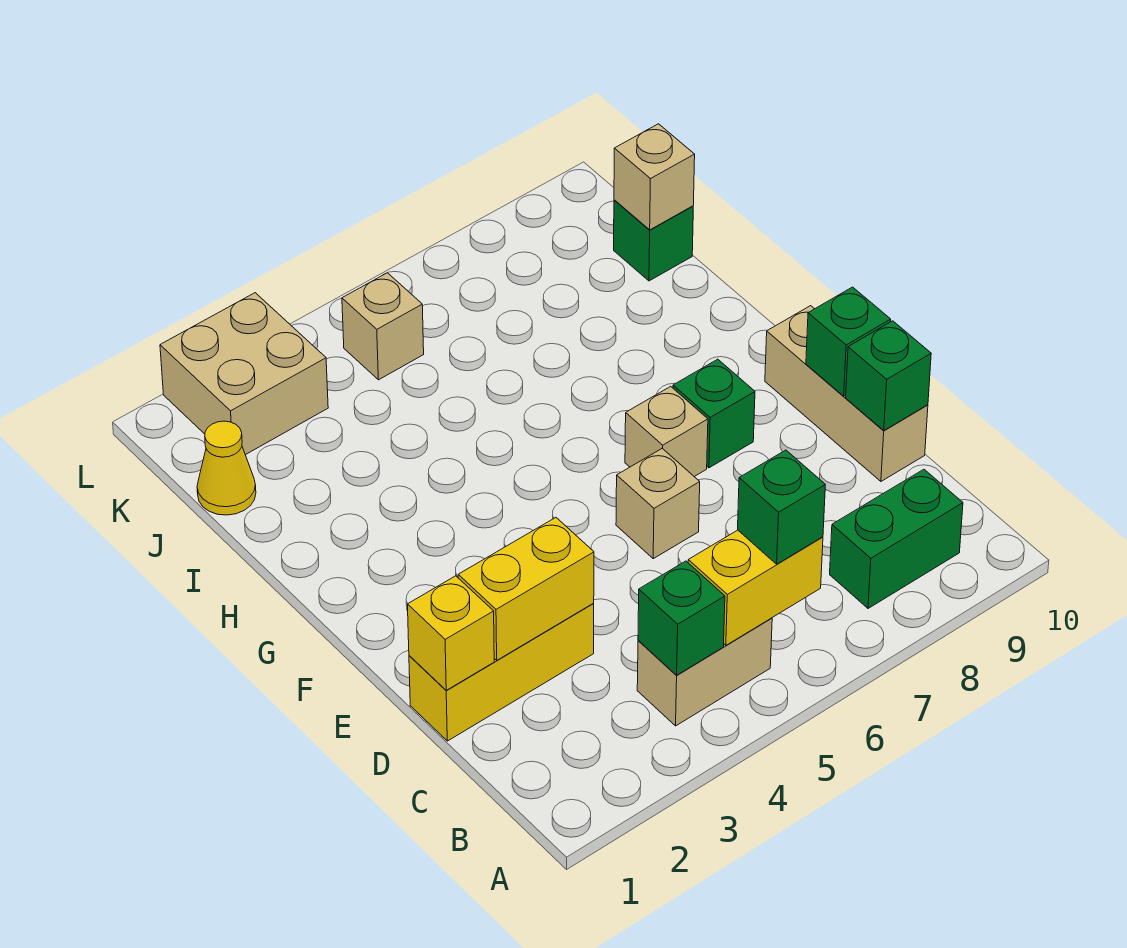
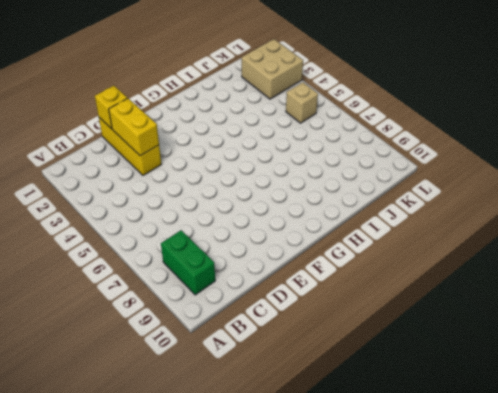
none -> tan 1x2 brick [637,618,772,726]
none -> tan 1x3 brick [765,306,928,481]
none -> tan 1x1 brick [616,448,700,558]

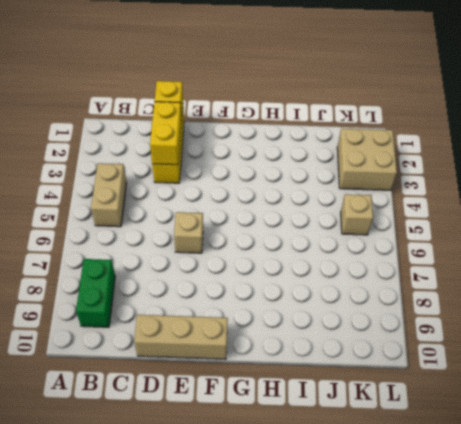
none -> tan 1x1 brick [625,386,708,477]
none -> green 1x1 brick [673,359,755,468]
none -> yellow 1x1 cone [197,421,256,515]

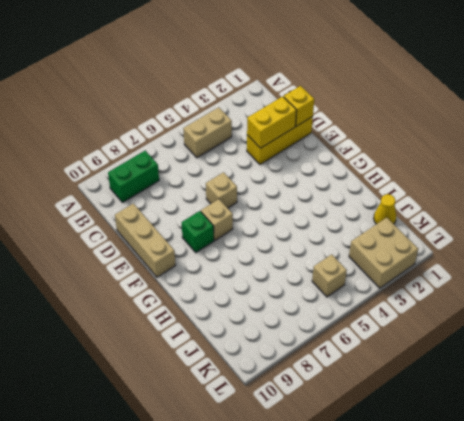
none -> green 1x1 brick [614,200,693,281]
none -> green 1x1 brick [638,561,725,675]
none -> yellow 1x2 brick [688,530,823,645]

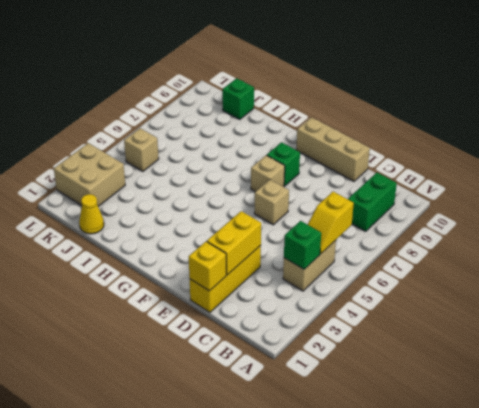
yellow 1x2 slope [308,192,354,254] -> yellow 1x2 brick [688,530,823,645]
none -> green 1x1 brick [846,321,931,431]
none -> green 1x1 brick [806,287,891,396]
none -> tan 1x1 brick [614,124,695,230]

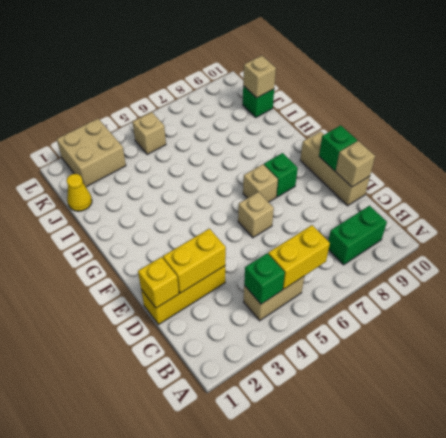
tan 1x1 brick [336,141,375,187] -> green 1x1 brick [846,321,931,431]
none -> green 1x1 brick [738,450,825,564]

